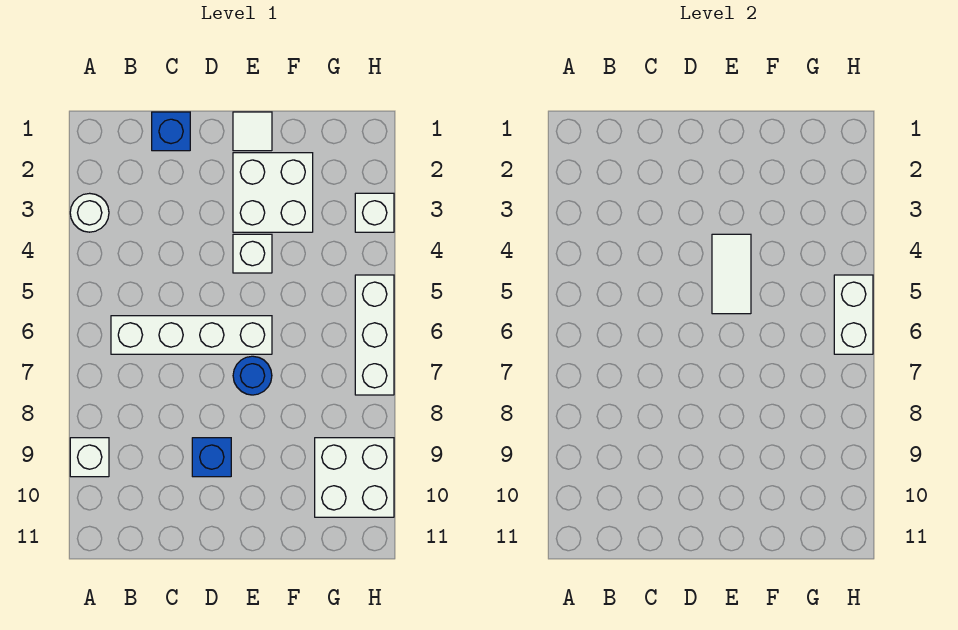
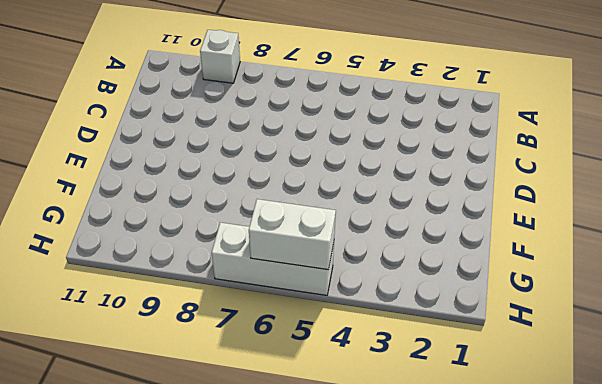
none -> white 1x1 round brick [70,193,109,232]
none -> white 1x4 brick [111,316,272,354]
none -> blue 1x1 brick [152,112,190,151]

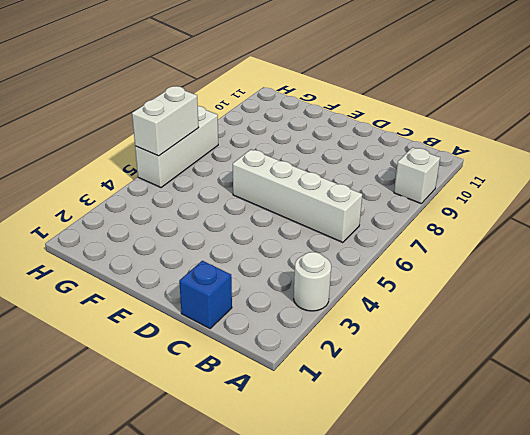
none -> blue 1x1 brick [192,438,231,477]
none -> white 1x1 tile [233,112,272,151]
none -> white 2x2 brick [233,153,313,232]

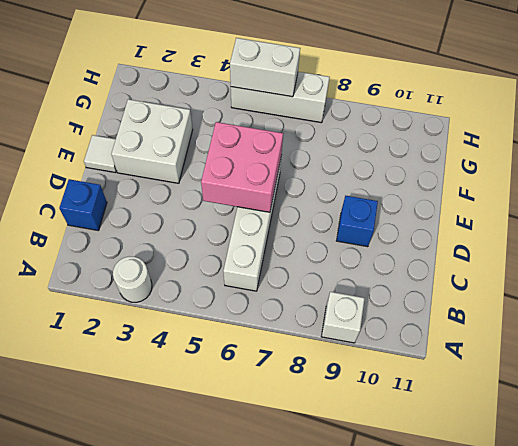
pink 2x2 brick [201,122,283,212] -> white 1x2 tile [712,234,751,314]
none -> white 1x1 brick [233,234,272,273]
none -> blue 1x1 round brick [233,356,272,395]
none -> white 2x2 brick [315,438,394,517]

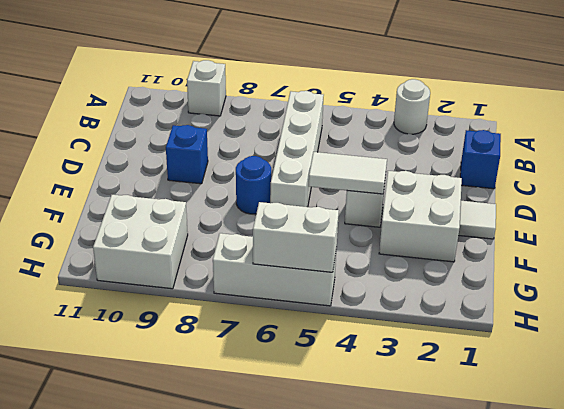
none -> white 1x1 brick [355,193,394,232]

